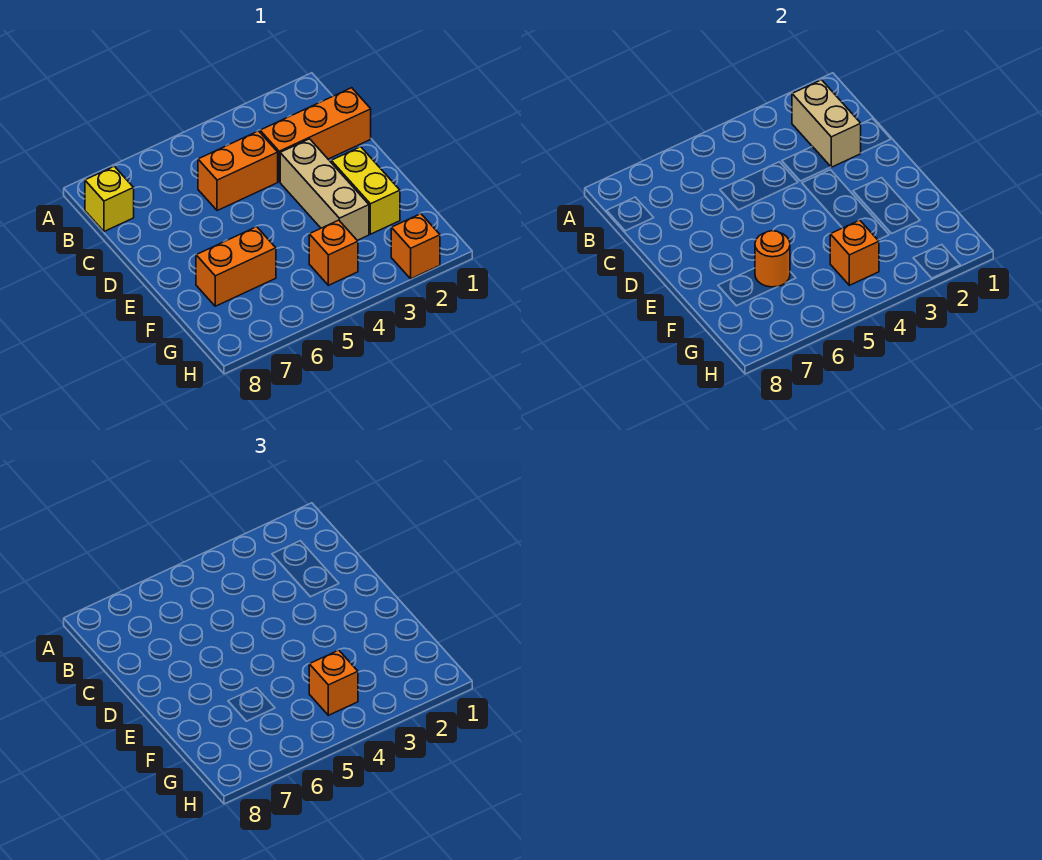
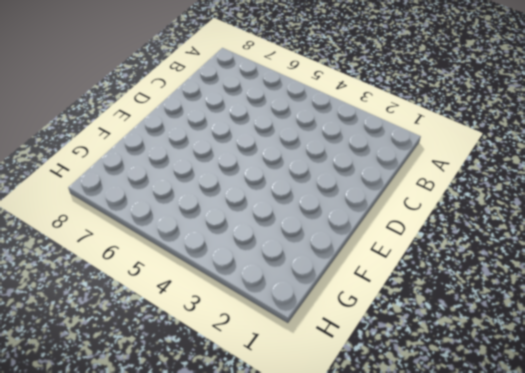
none -> yellow 1x1 brick [85,166,134,231]
none -> orange 1x3 brick [260,88,371,182]
none -> orange 1x2 brick [198,131,278,211]

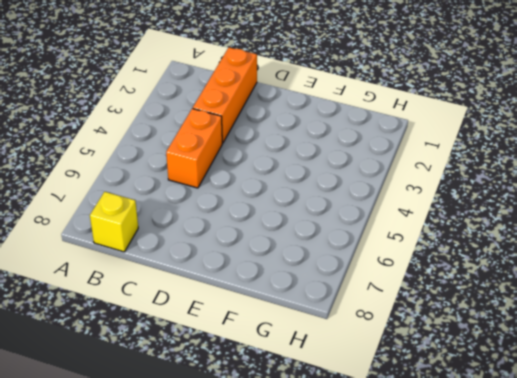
none -> tan 1x3 brick [280,139,369,240]
none -> yellow 1x2 brick [331,147,400,234]
none -> orange 1x2 brick [196,227,276,306]

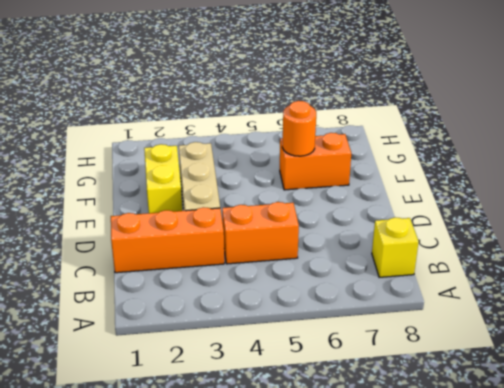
none -> orange 1x1 brick [309,220,358,285]
none -> orange 1x1 brick [391,214,440,279]
none -> tan 1x2 brick [792,80,861,167]

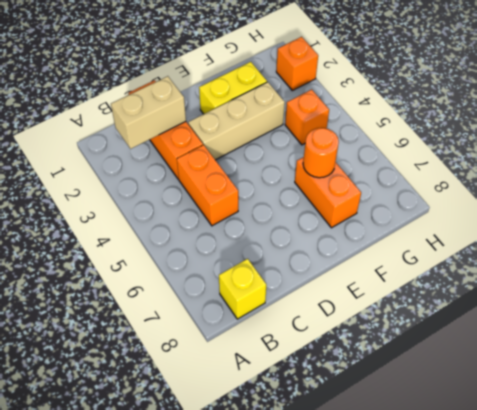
none -> orange 1x1 brick [830,220,879,285]
none -> orange 1x1 brick [309,650,358,715]

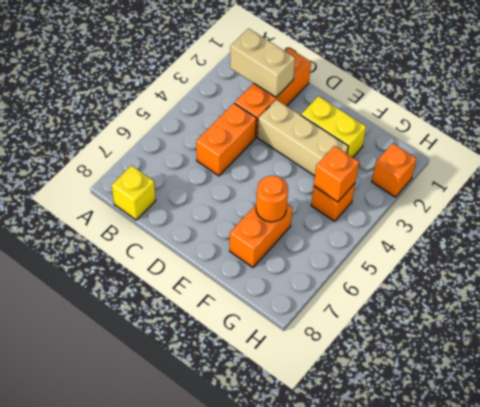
none -> orange 1x1 brick [309,650,358,715]

